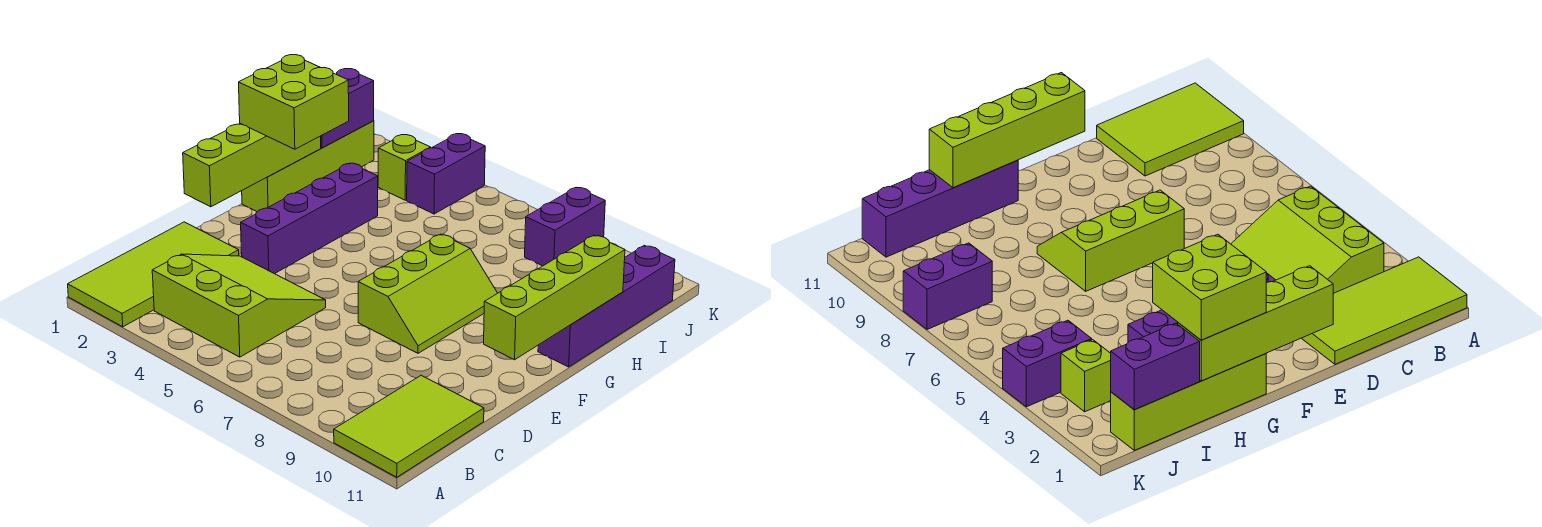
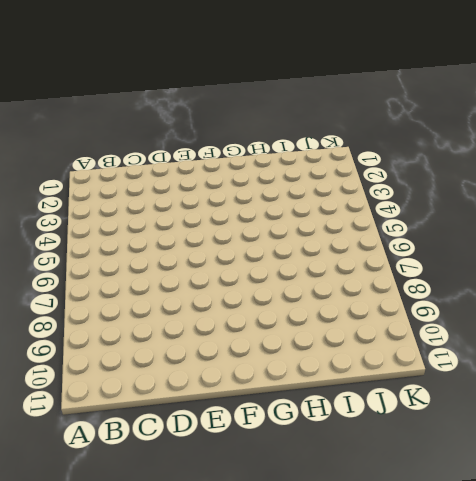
none -> lime 2x4 tile [68,222,239,327]
none -> lime 2x3 tile [334,375,484,477]
none -> lime 3x3 slope [152,254,326,357]

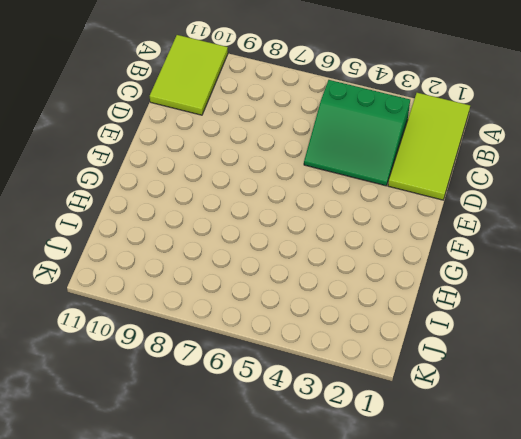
green 3x3 slope [304,80,410,186] -> lime 3x3 slope [152,254,326,357]
none -> purple 1x4 brick [241,163,378,274]
none -> lime 2x3 slope [358,234,497,353]
none -> lime 1x4 brick [242,121,374,212]

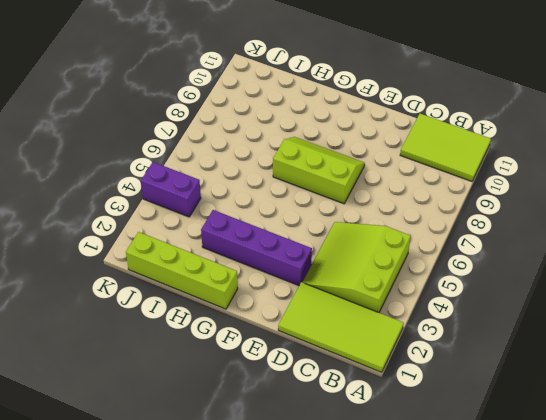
none -> purple 1x4 brick [538,245,675,367]
none -> lime 1x1 brick [378,135,431,200]
none -> purple 1x2 brick [525,188,605,266]

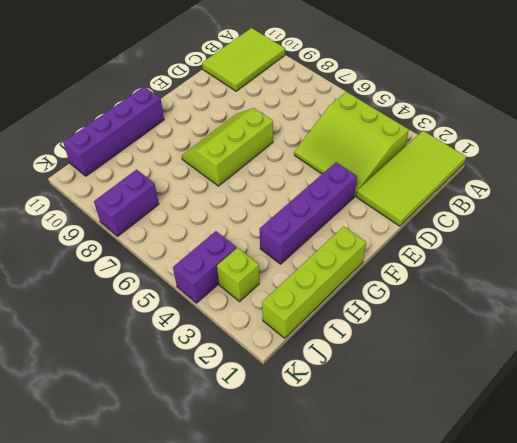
none -> lime 1x4 brick [183,124,321,207]
none -> lime 1x4 brick [484,235,625,360]
none -> purple 1x2 brick [321,69,374,148]

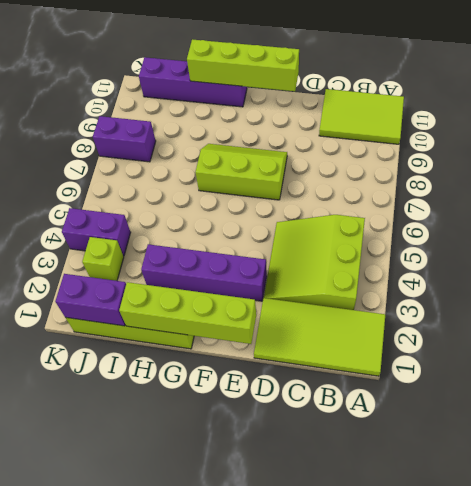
none -> lime 2x2 brick [239,55,349,149]

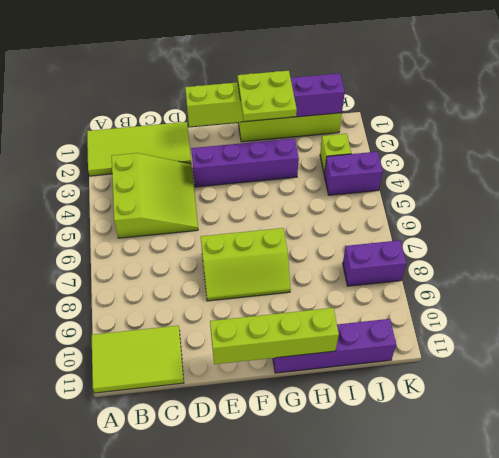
lime 2x2 plate [238,71,297,121] -> lime 2x2 brick [239,55,349,149]

